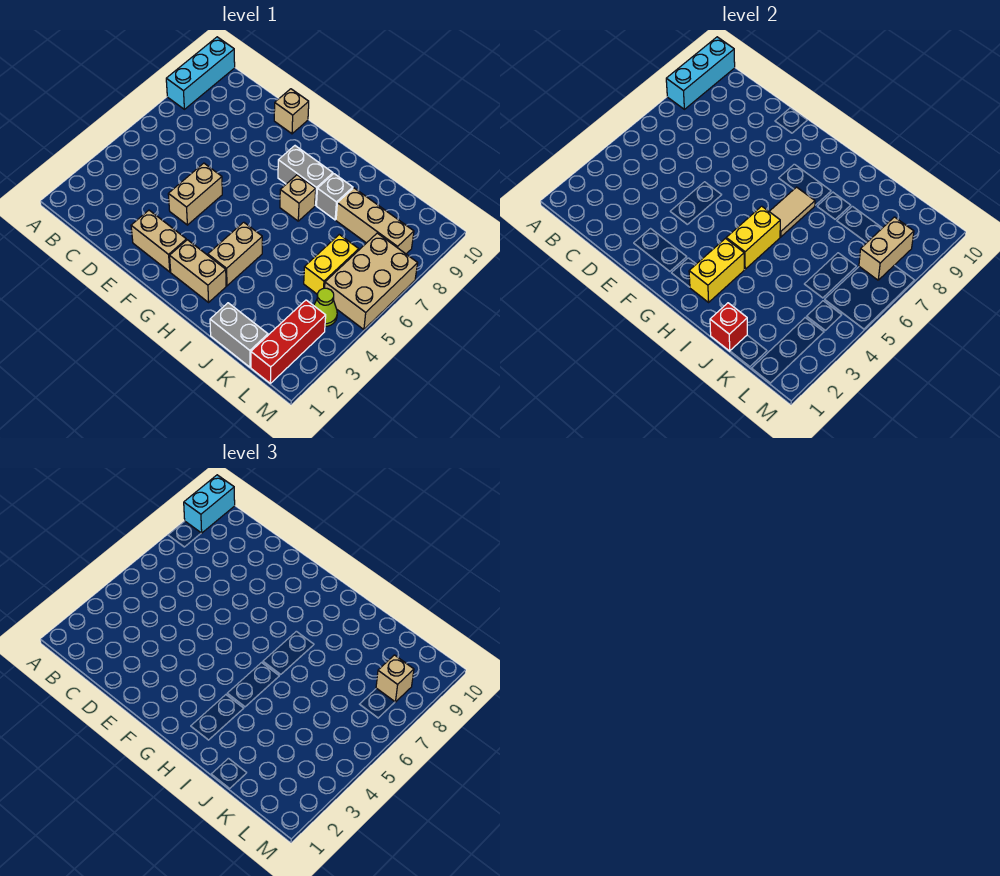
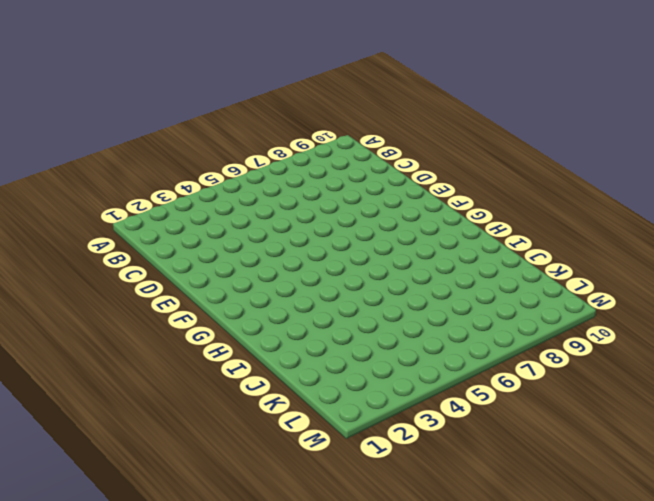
none -> cyan 1x3 brick [166,37,235,109]
none -> tan 1x2 brick [131,210,186,272]
none -> tan 1x2 brick [168,163,222,225]

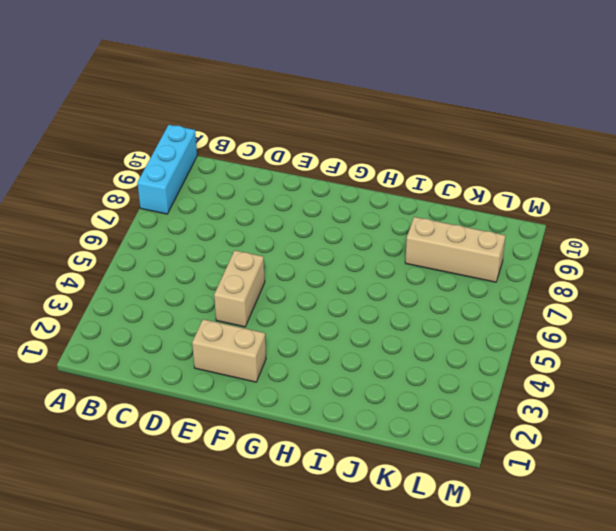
none -> tan 1x1 brick [274,89,309,134]
none -> tan 1x2 brick [170,240,226,302]
none -> grey 1x2 brick [278,146,333,205]

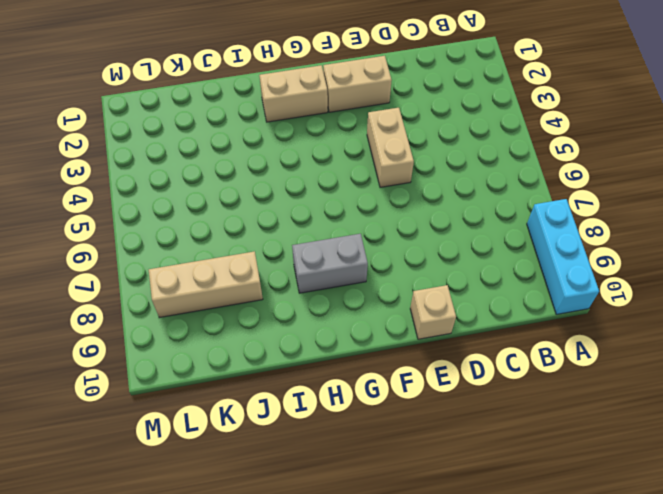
none -> tan 1x2 brick [208,222,262,286]
none -> tan 1x1 brick [280,175,316,221]
none -> grey 1x1 brick [317,174,353,220]

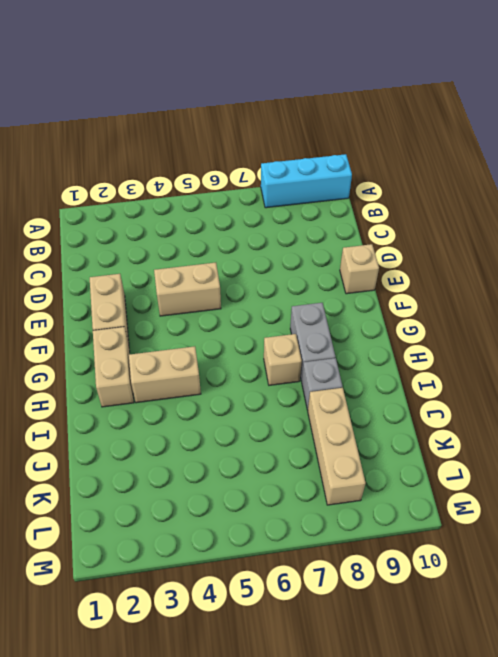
none -> grey 1x2 brick [210,303,268,367]
none -> yellow 1x2 brick [304,235,359,294]
none -> red 1x3 brick [251,300,326,383]

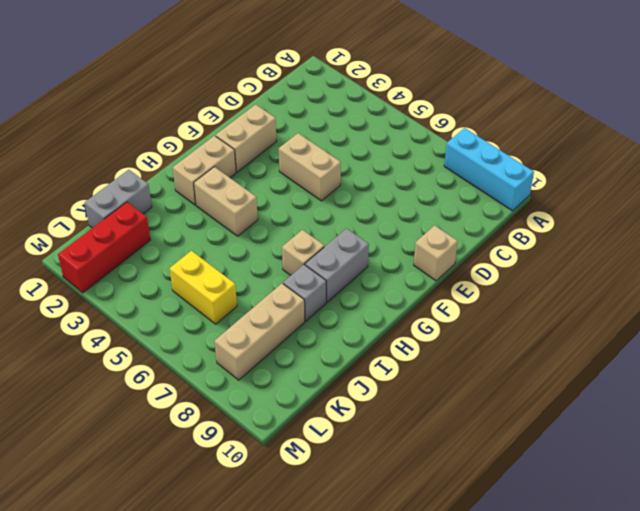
red 1x3 brick [58,202,150,293] -> red 1x3 brick turned to [251,300,326,383]
none -> lime 1x1 cone [314,288,337,326]
none -> tan 2x3 brick [325,233,418,330]
none -> cyan 1x3 brick [666,37,735,109]

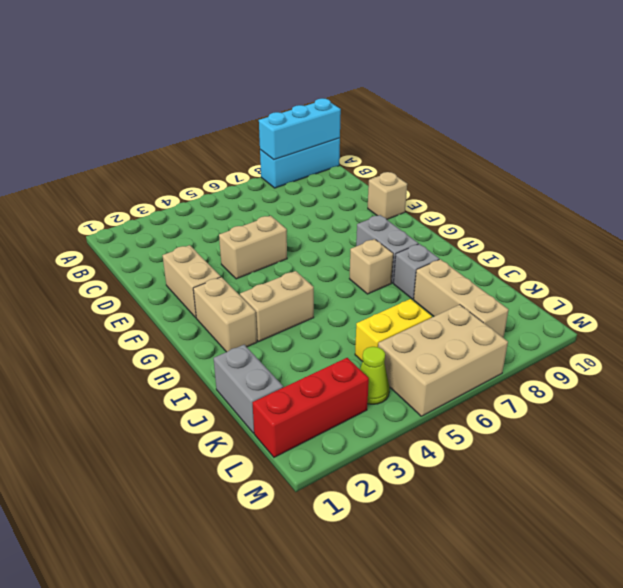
none -> yellow 1x2 brick [689,239,744,302]
none -> yellow 1x2 brick [726,206,780,269]
none -> tan 1x2 tile [769,187,815,237]

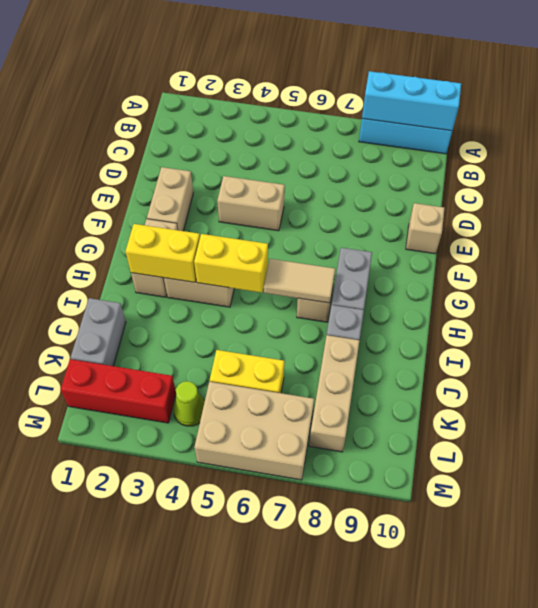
none -> red 1x1 brick [710,303,747,351]
none -> tan 1x2 brick [859,217,914,280]
none -> cyan 1x2 brick [184,475,235,533]

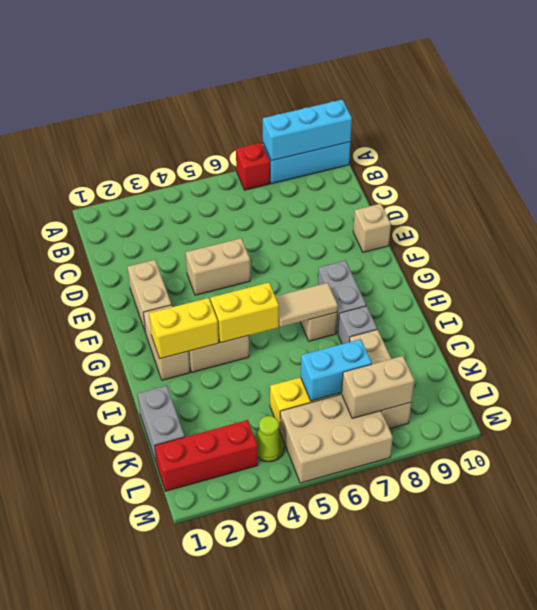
red 1x1 brick [236,143,270,190] -> red 1x1 brick moved to [710,303,747,351]
cyan 1x2 brick [301,339,372,401] -> cyan 1x2 brick moved to [184,475,235,533]
none -> tan 1x1 brick [376,655,414,702]

